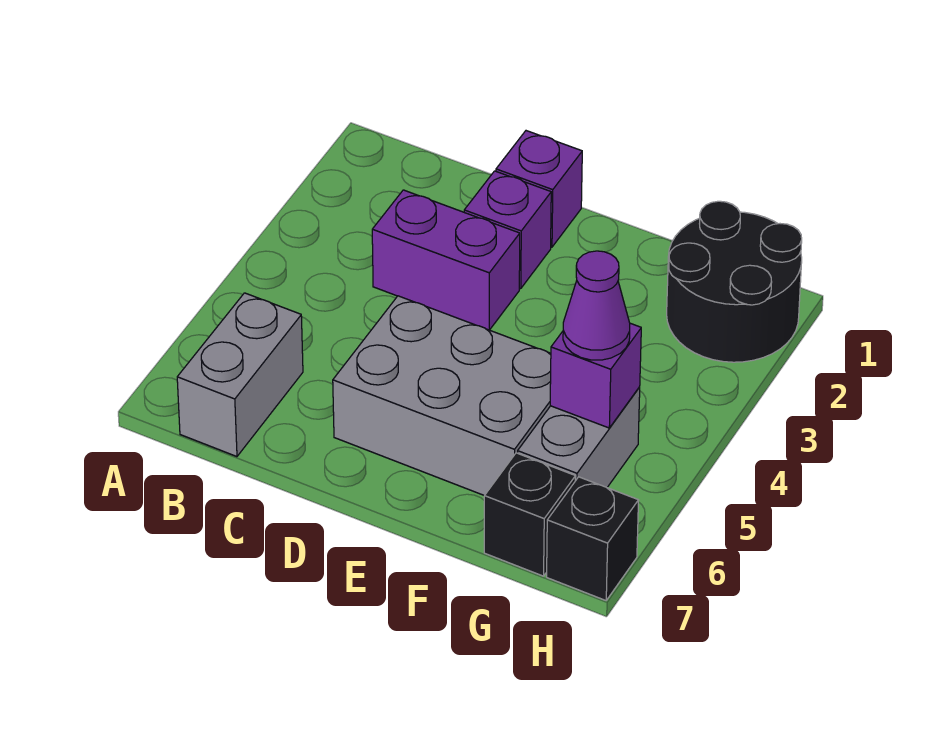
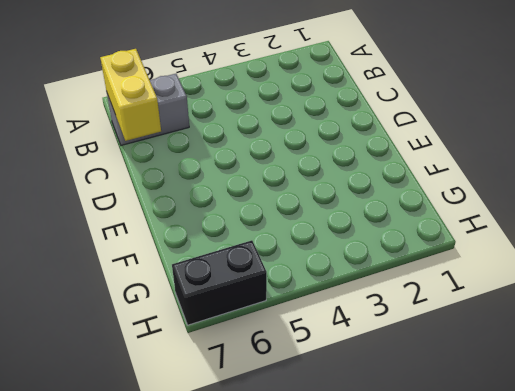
yellow 1x2 brick [100,49,161,141] -> none
black 1x2 brick [172,240,267,325] -> black 1x1 brick [547,477,639,600]
none -> purple 1x2 brick [372,190,520,330]
none -> purple 1x1 brick [496,131,582,247]

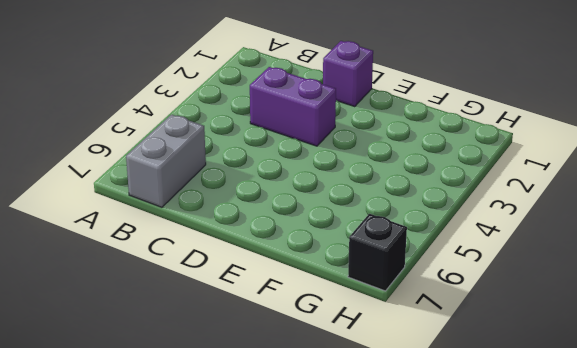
none -> purple 1x1 brick [464,171,551,289]
none -> grey 2x3 brick [333,296,551,496]

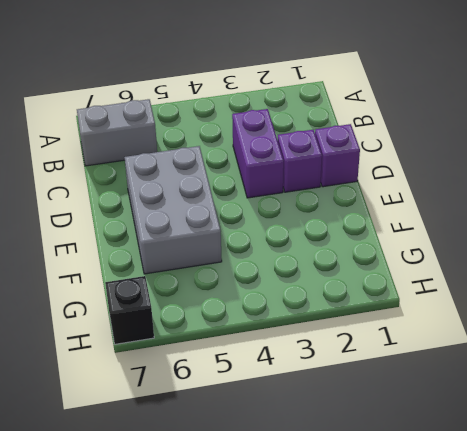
none -> black 2x2 round brick [667,201,802,362]
none -> grey 1x2 brick [518,387,640,488]

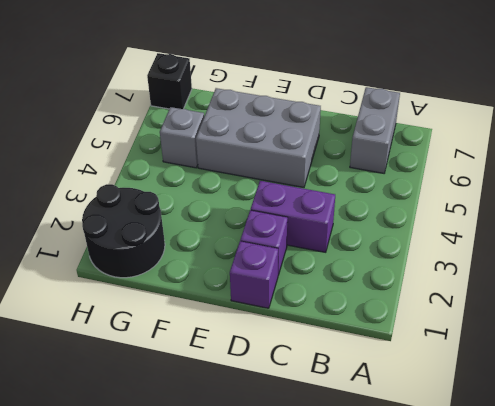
grey 1x1 brick [160,107,204,168] -> grey 1x2 brick [518,387,640,488]
none -> black 1x1 brick [484,453,576,576]
none -> purple 1x1 brick [550,323,641,428]

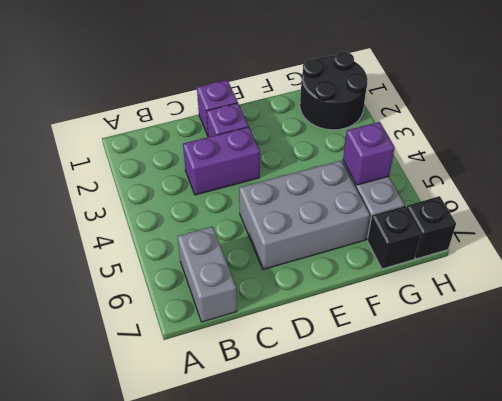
none -> purple 1x1 cone [563,251,630,360]

